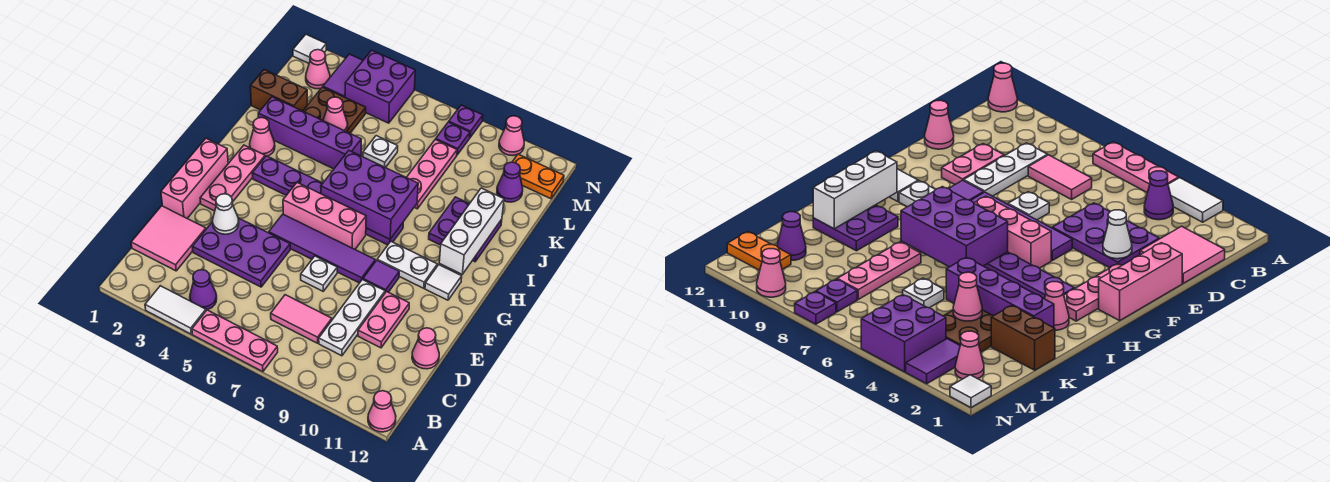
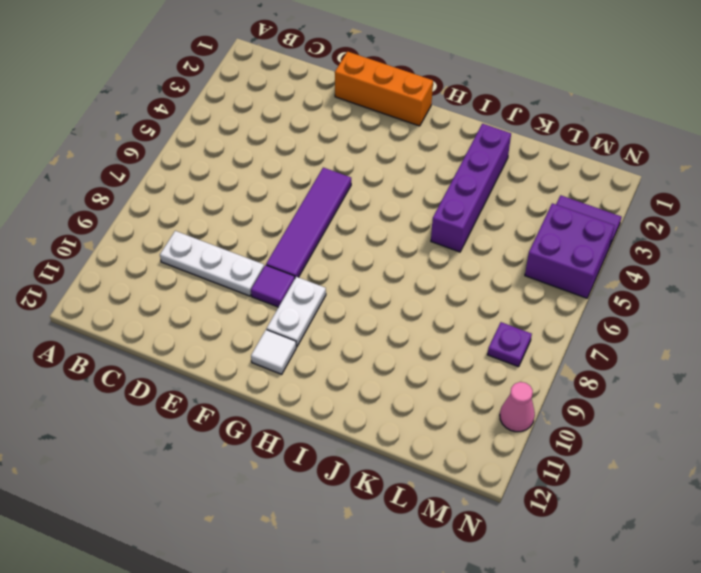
orange 1x3 brick [335,52,433,126] -> pink 1x3 brick [161,138,228,218]
none -> white 1x2 tile [145,286,206,334]
none -> pink 1x3 plate [192,310,278,372]
none -> pink 1x1 cone [368,391,396,432]
none -> purple 1x1 cone [190,270,217,310]

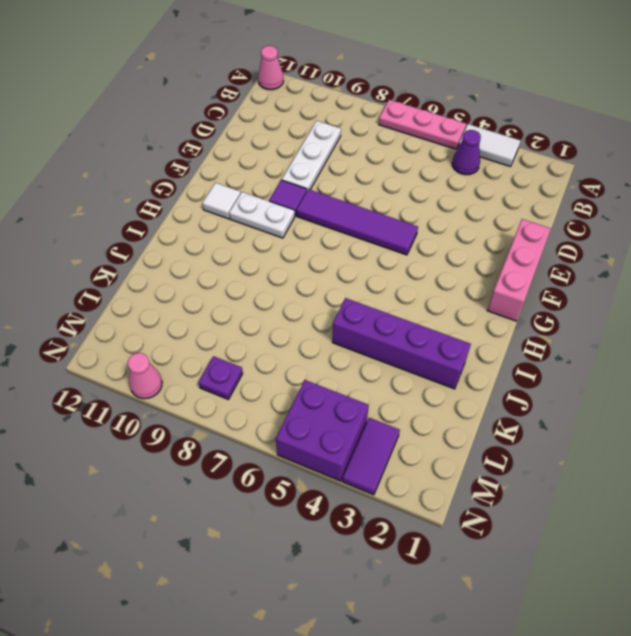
none -> pink 2x2 tile [131,206,206,271]
none -> pink 1x2 tile [271,295,332,343]
none -> purple 2x3 plate [192,218,290,287]
none -> pink 1x2 plate [358,292,409,348]

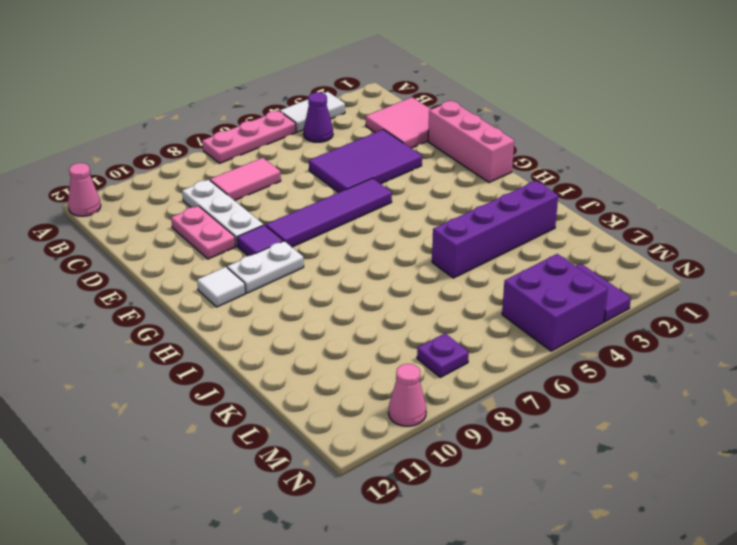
purple 2x3 tile [309,129,422,193] -> purple 2x3 plate [192,218,290,287]
none -> pink 1x1 cone [412,328,439,369]
none -> white 1x1 plate [301,256,337,291]
none -> pink 1x3 plate [200,145,265,211]
none -> pink 1x3 brick [283,183,366,249]

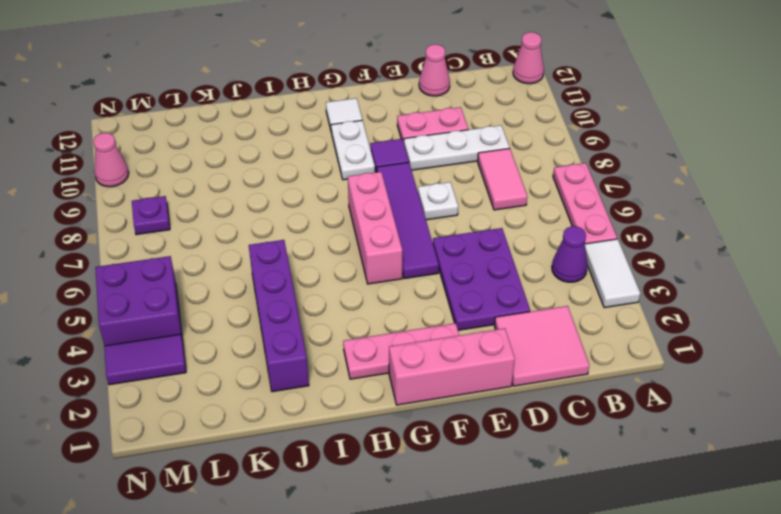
none -> purple 1x6 plate [252,156,403,245]
none -> pink 1x1 cone [250,118,275,157]
none -> purple 2x2 plate [429,197,502,262]
none -> pink 1x3 plate [407,139,457,209]

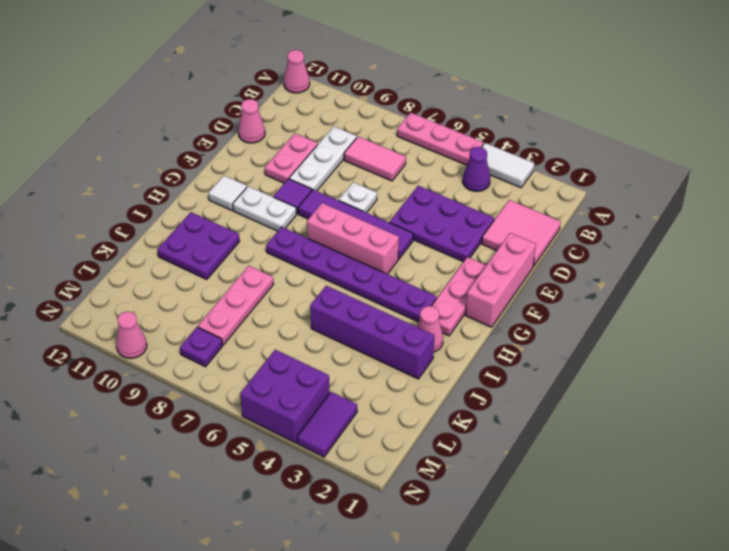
none -> brown 1x2 brick [250,70,308,111]
none -> brown 2x2 plate [303,87,366,133]
none -> white 1x1 plate [363,136,398,168]
none -> purple 1x1 cone [497,162,523,202]

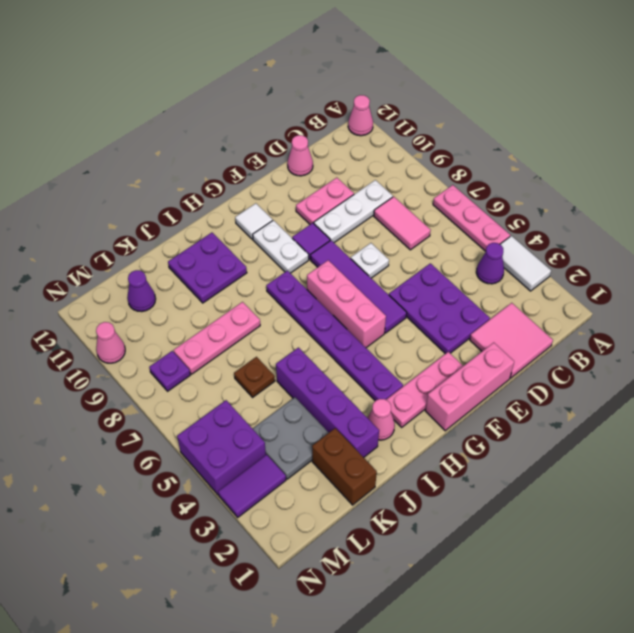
grey 2x2 plate [253,397,329,479] -> brown 2x2 plate [303,87,366,133]
brown 1x1 plate [234,357,275,397] -> white 1x1 plate [363,136,398,168]
none -> pink 1x1 cone [306,50,330,89]
none -> orange 1x2 plate [513,154,564,199]
none -> white 1x1 tile [293,35,326,63]
none -> purple 1x1 plate [449,105,483,137]

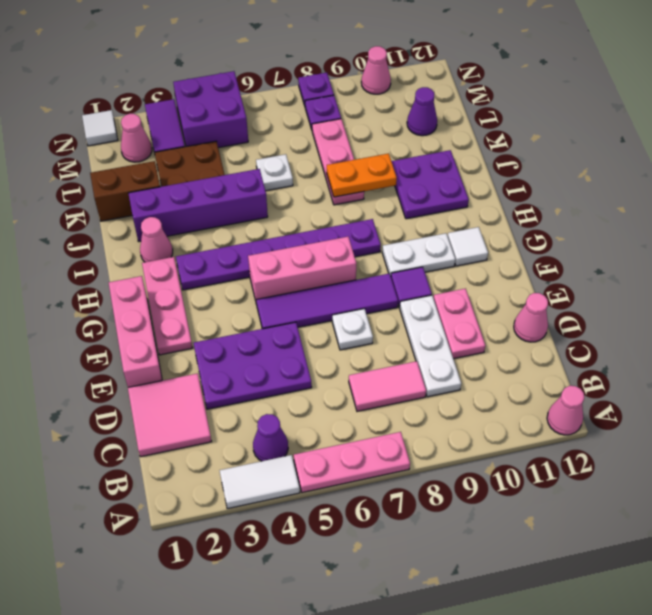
orange 1x2 plate [327,153,397,197] -> orange 1x2 plate moved to [513,154,564,199]
none -> white 1x1 cone [212,194,239,234]
none -> purple 2x3 brick [321,151,418,239]
none -> white 1x3 brick [439,188,504,274]
none -> pink 1x1 cone [323,97,348,131]

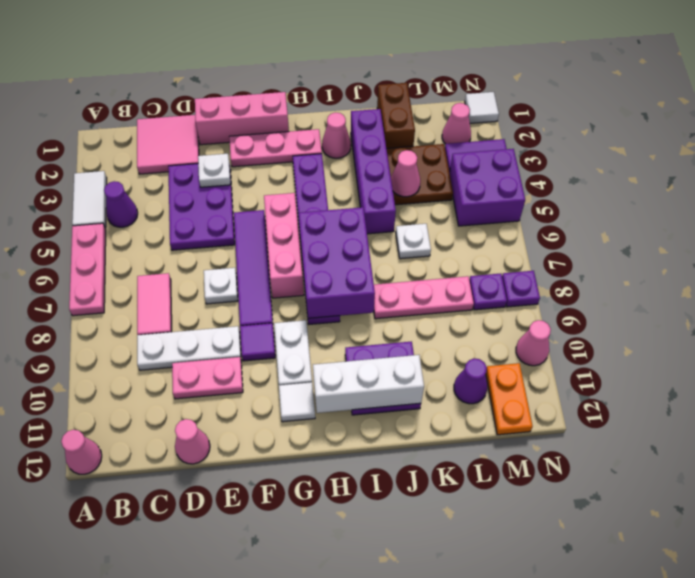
white 1x1 plate [198,154,231,187] -> white 1x1 cone [212,194,239,234]

